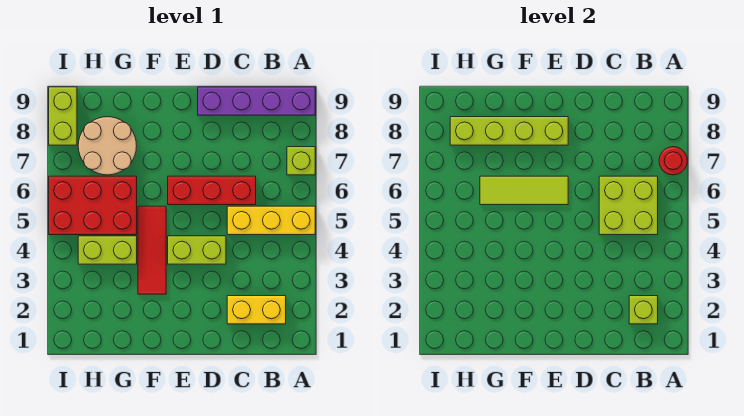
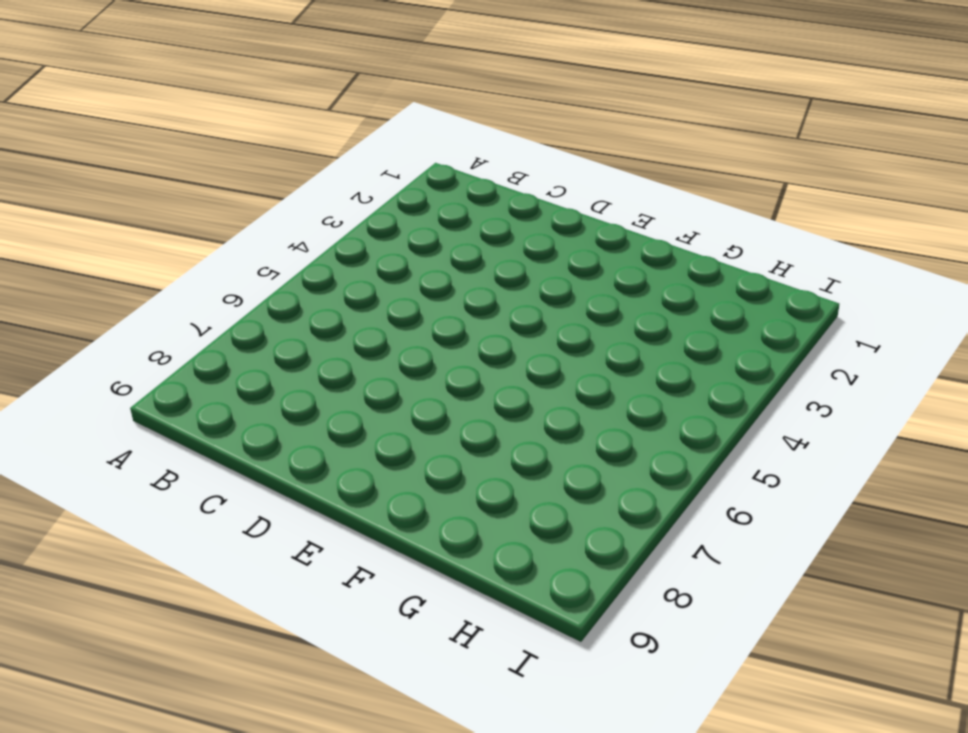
none -> yellow 1x3 brick [227,206,315,235]
none -> lime 1x1 brick [287,147,315,175]
none -> purple 1x4 brick [198,87,315,115]

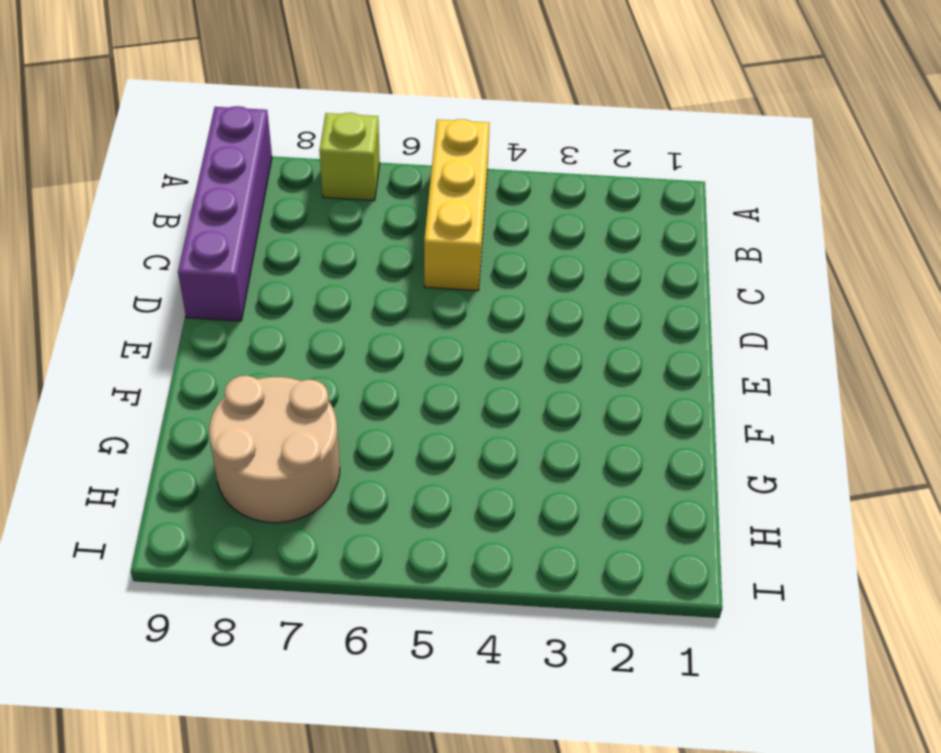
none -> yellow 1x2 brick [227,296,286,324]
none -> red 1x3 brick [168,176,256,205]
none -> lime 1x2 brick [168,236,226,264]

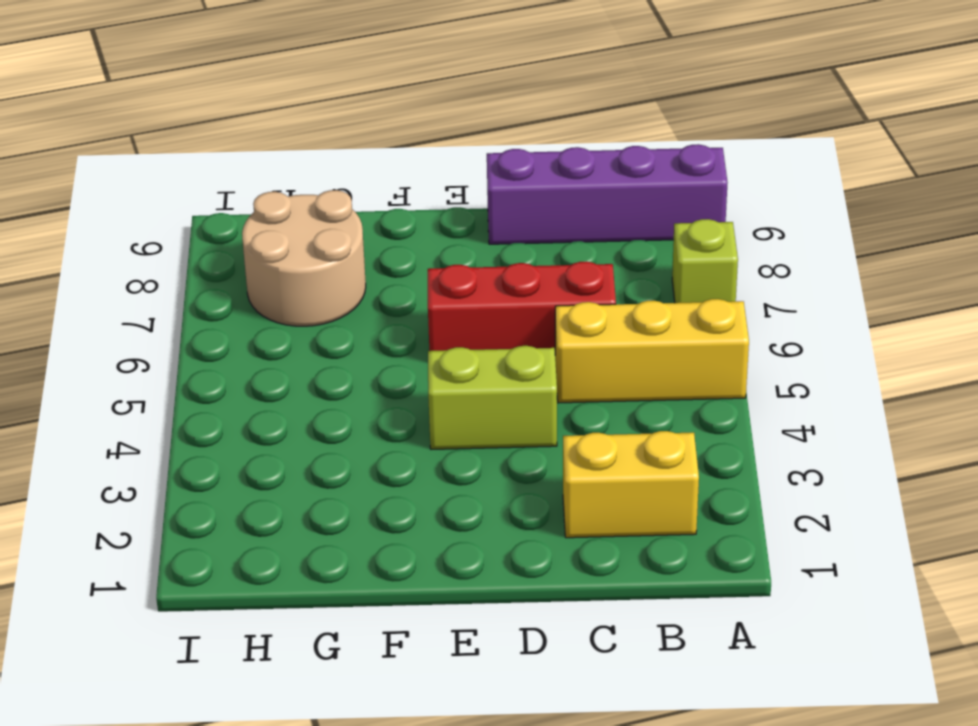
none -> red 1x3 tile [138,206,166,294]
none -> lime 1x2 brick [78,236,137,264]
none -> red 2x3 brick [49,176,137,235]

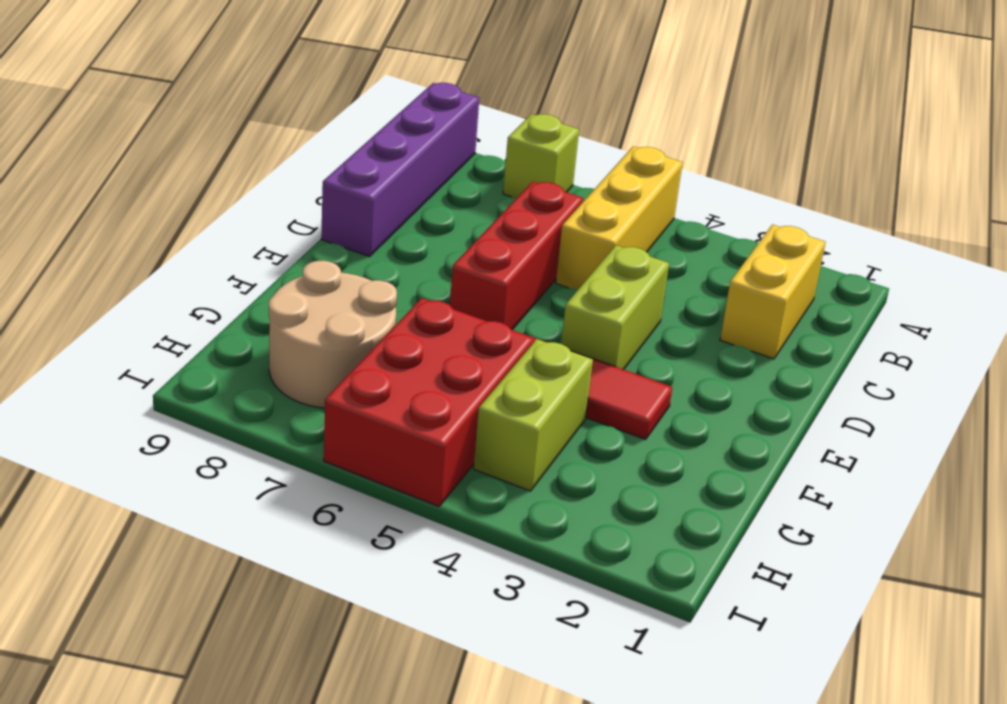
none -> lime 1x2 brick [49,87,77,145]
none -> red 1x1 round brick [659,147,687,175]
none -> lime 1x1 brick [629,296,658,324]

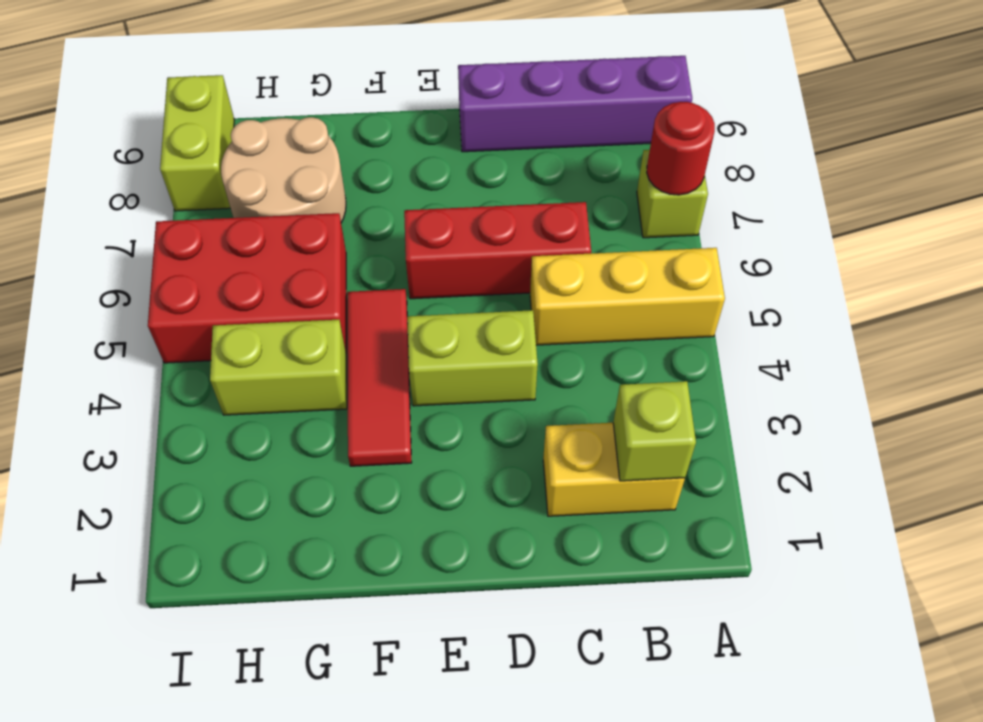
none -> lime 2x2 brick [599,176,658,235]
none -> lime 1x3 tile [480,176,568,205]
none -> lime 1x4 brick [450,117,568,145]

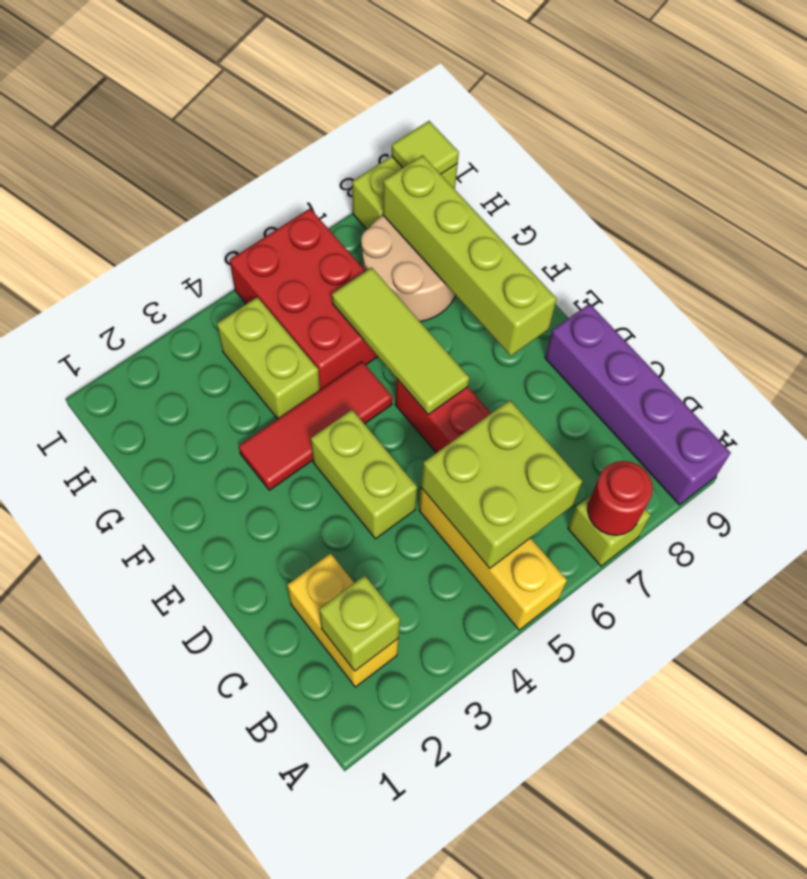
lime 1x1 tile [392,121,459,174] -> none

